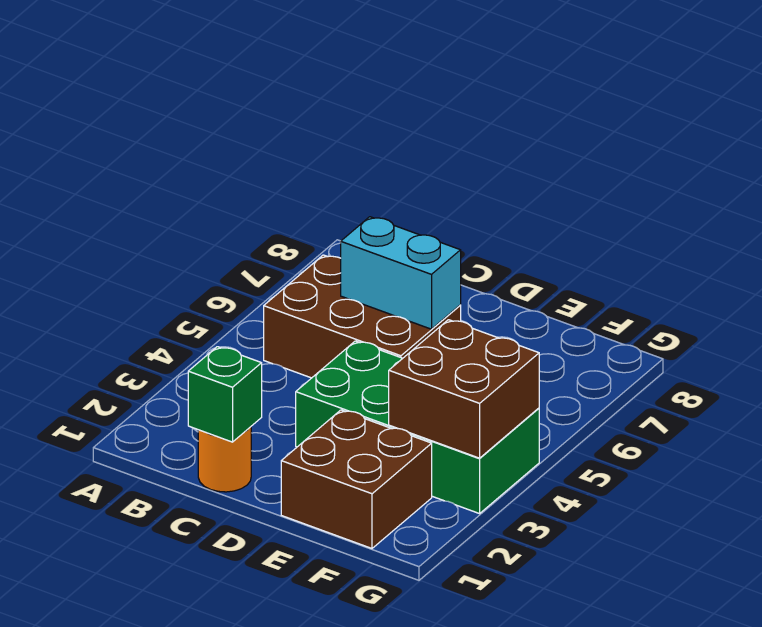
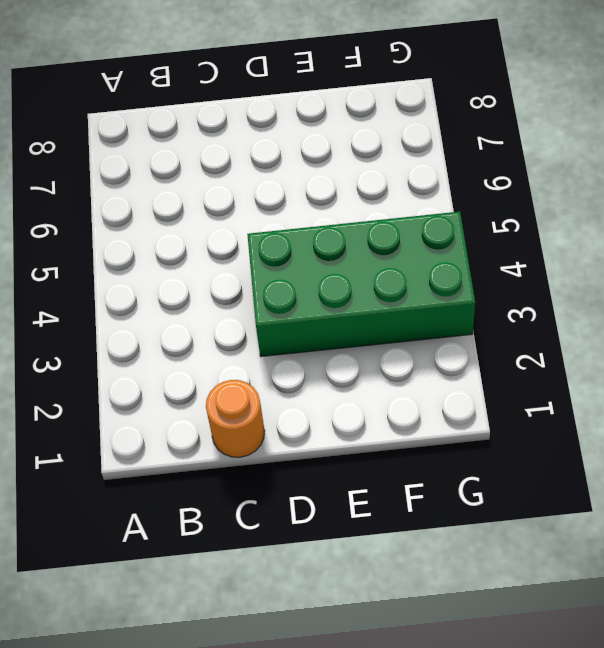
none -> brown 2x3 brick [264,255,461,378]
none -> brown 2x2 brick [281,410,432,548]

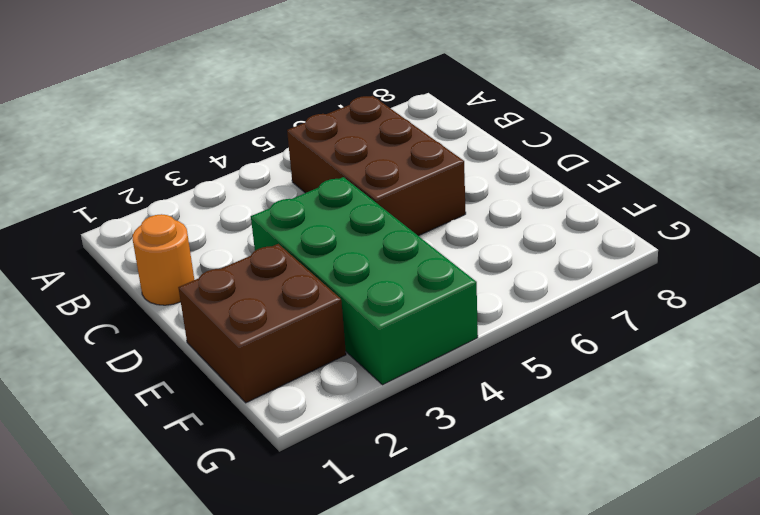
none -> green 1x1 brick [188,347,262,442]
none -> cyan 1x2 brick [341,217,461,329]

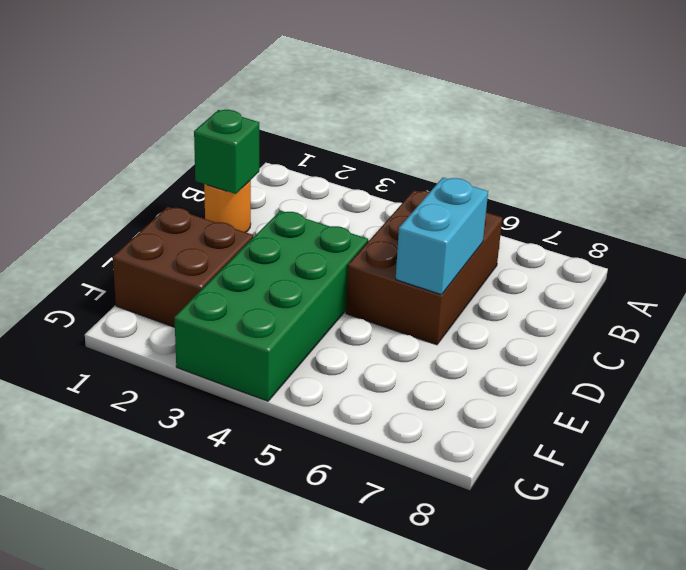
none -> brown 2x2 brick [389,320,539,458]

